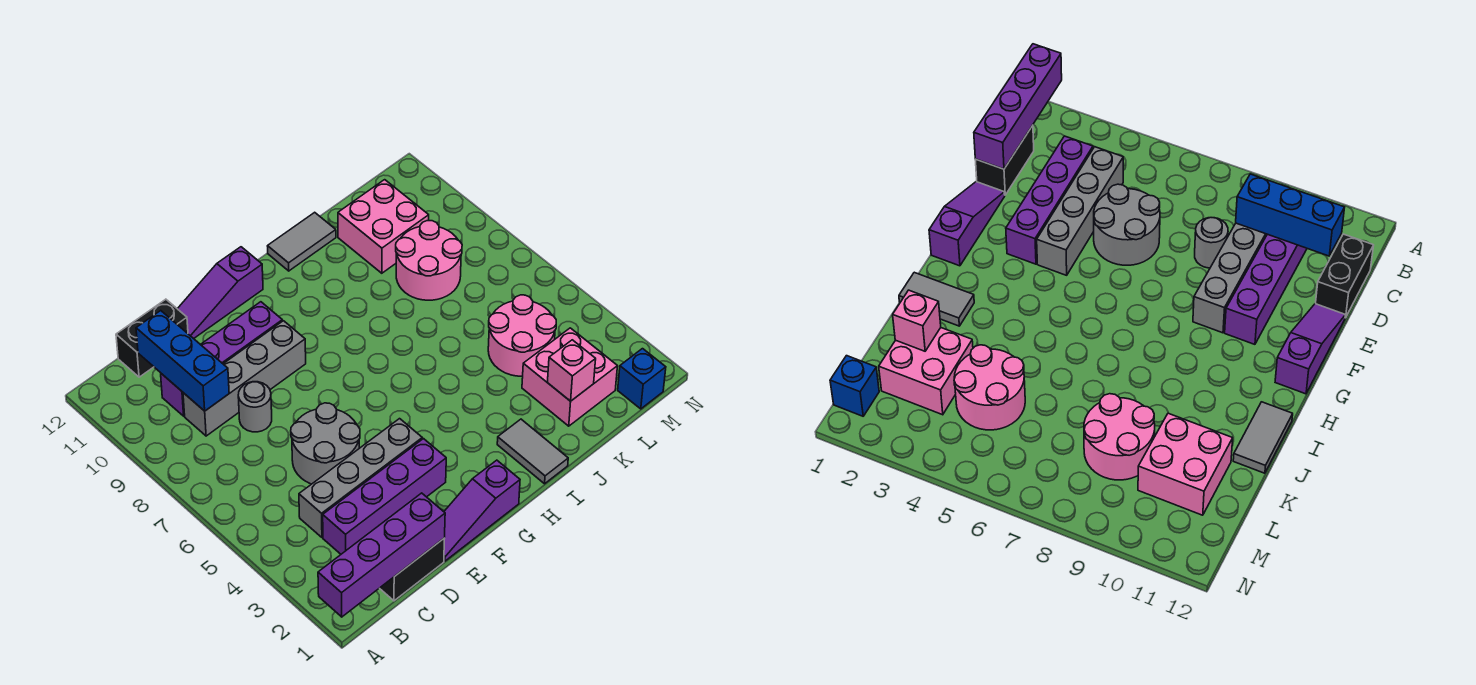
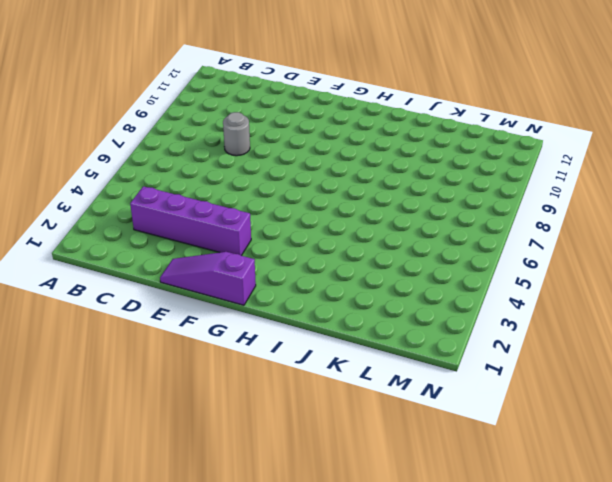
none -> black 1x2 brick [380,538,445,601]
none -> grey 1x4 brick [299,419,422,537]
none -> grey 1x4 brick [183,321,306,436]

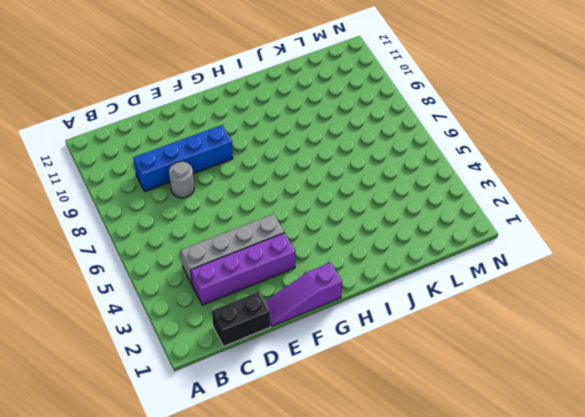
blue 1x4 brick [133,125,233,191] -> grey 1x4 brick [183,321,306,436]
none -> purple 1x4 brick [161,302,282,416]
none -> black 1x2 brick [116,299,188,377]
none -> grey 2x2 round brick [291,403,360,484]

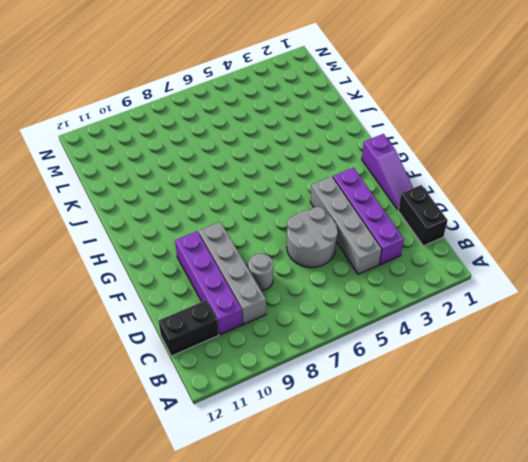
black 1x2 brick [159,300,219,356] -> black 1x2 brick turned to [116,299,188,377]
none -> purple 1x3 slope [178,247,263,339]
none -> grey 1x2 tile [497,419,568,484]
none -> grey 1x2 tile [268,212,336,271]

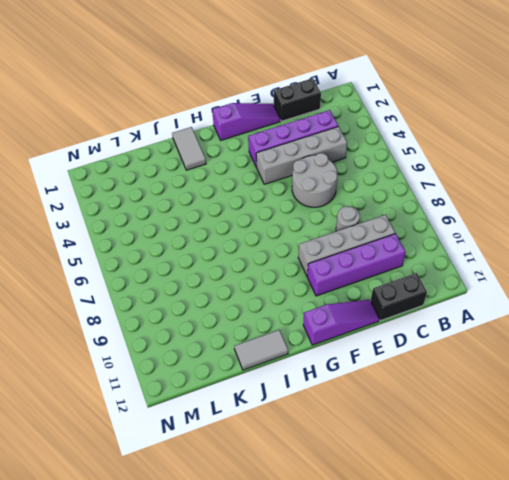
none -> pink 2x2 brick [522,328,617,426]
none -> pink 2x2 round brick [488,295,556,376]
none -> pink 2x2 round brick [396,221,462,300]

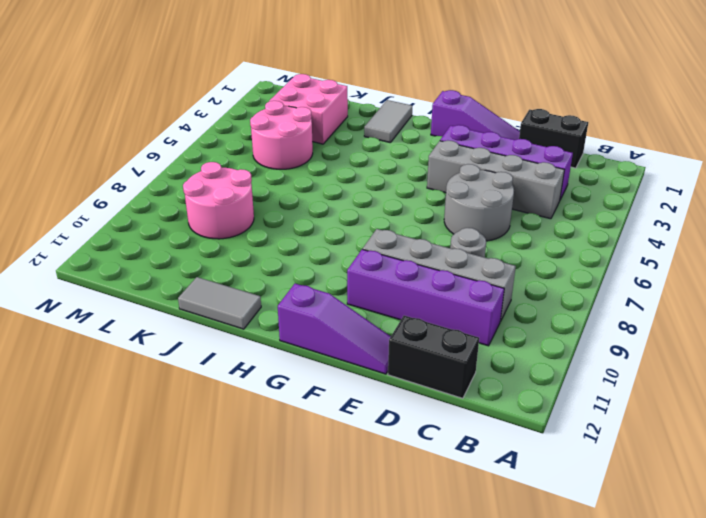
none -> pink 2x2 brick [338,180,429,273]
none -> blue 1x1 brick [618,349,666,409]
none -> purple 1x4 brick [318,493,445,617]

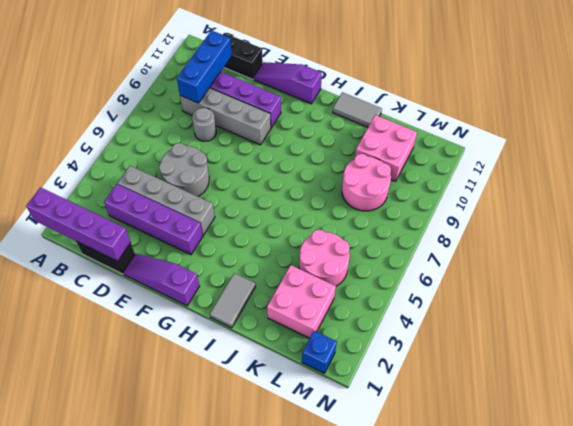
none -> pink 1x1 brick [547,340,596,401]

